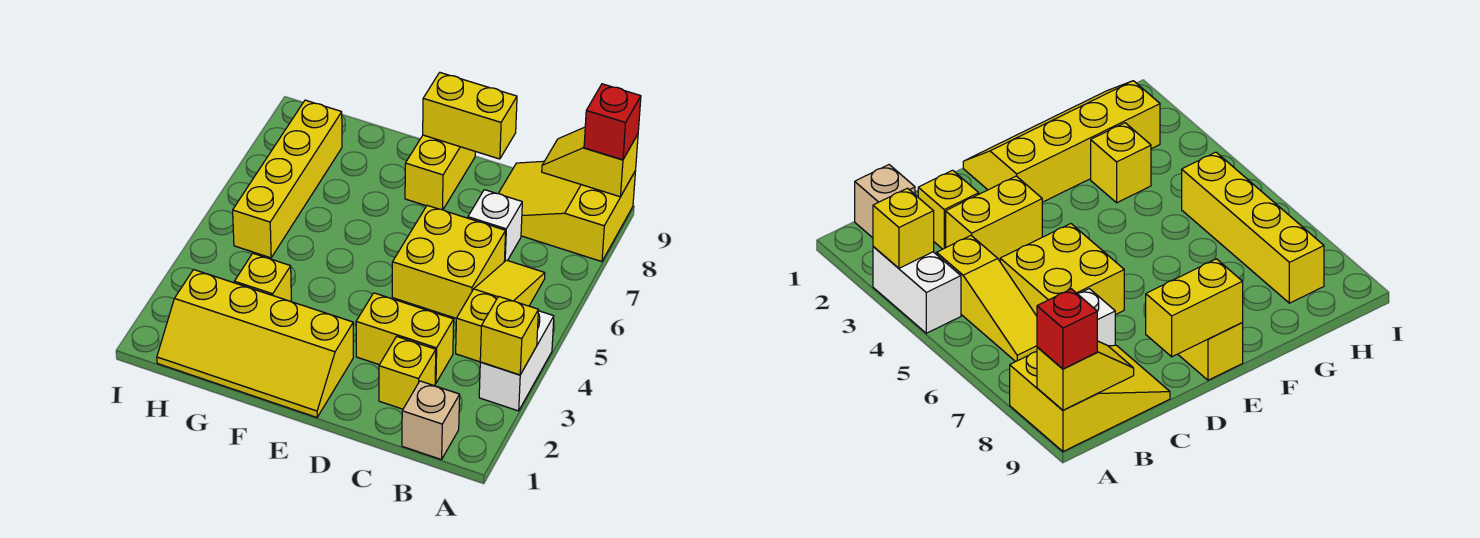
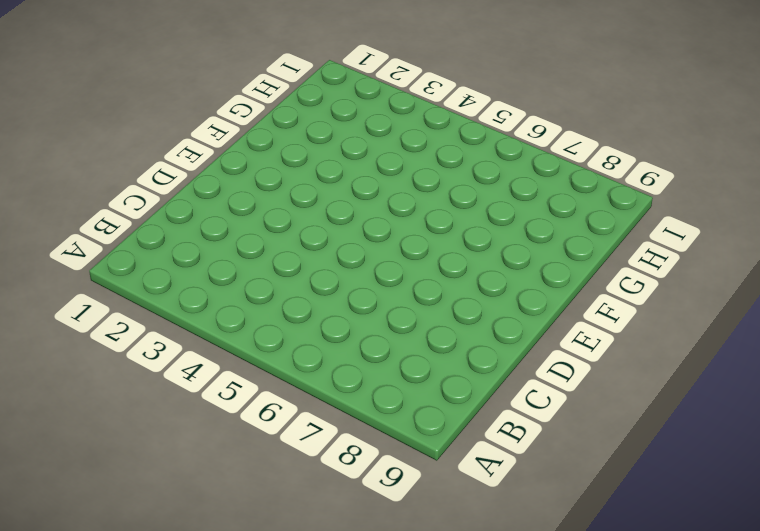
none -> white 1x2 brick [479,311,554,411]
none -> yellow 2x3 slope [498,161,635,262]
none -> tan 1x1 brick [402,381,460,460]

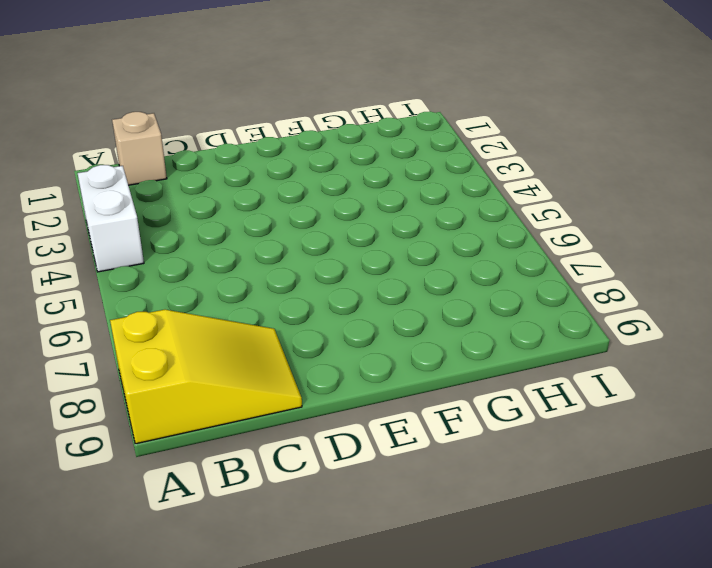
none -> yellow 1x3 slope [456,260,545,362]
none -> yellow 1x1 brick [379,336,436,409]
none -> yellow 1x2 brick [356,293,454,383]

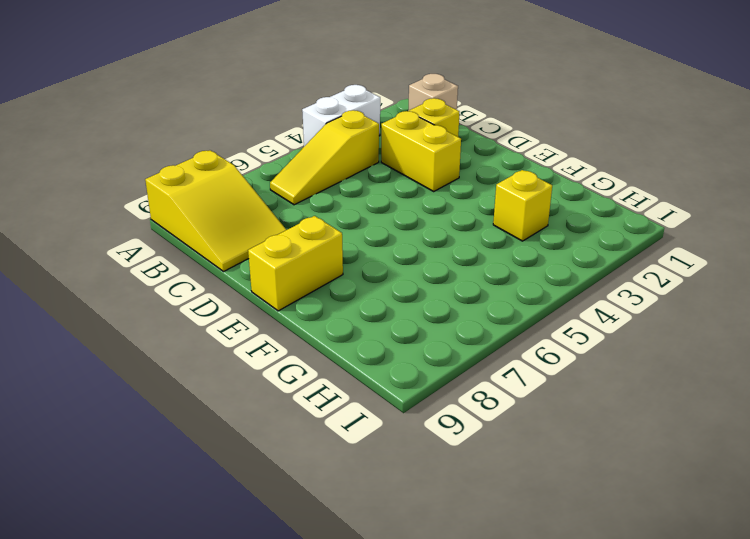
none -> yellow 2x2 brick [392,205,506,318]
none -> white 1x1 brick [468,190,522,262]
none -> yellow 2x4 slope [157,270,353,417]

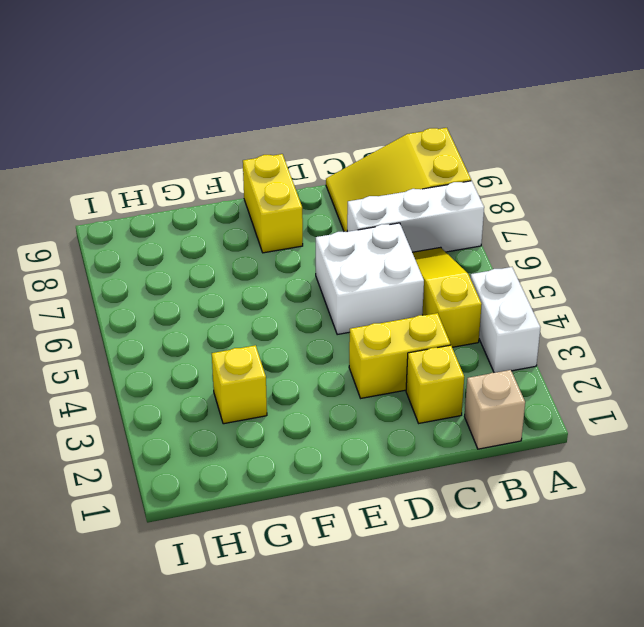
white 1x3 brick [347,181,484,252] -> white 1x1 brick [468,190,522,262]
white 2x2 brick [316,223,424,335] -> yellow 2x2 brick [392,205,506,318]
none -> yellow 2x4 slope [157,270,353,417]
none -> yellow 1x4 brick [233,100,342,258]
none -> yellow 1x1 brick [480,296,538,375]

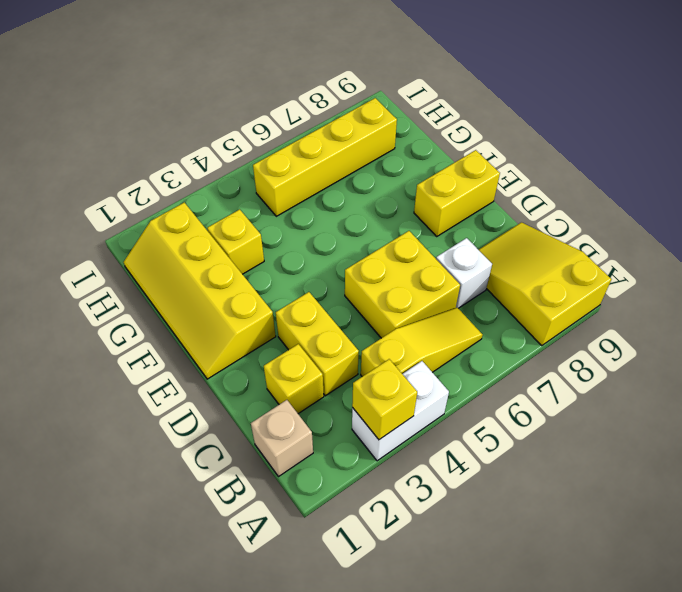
none -> yellow 1x2 slope [542,127,638,197]
none -> yellow 1x2 brick [423,73,517,159]
none -> red 1x1 brick [584,84,641,160]

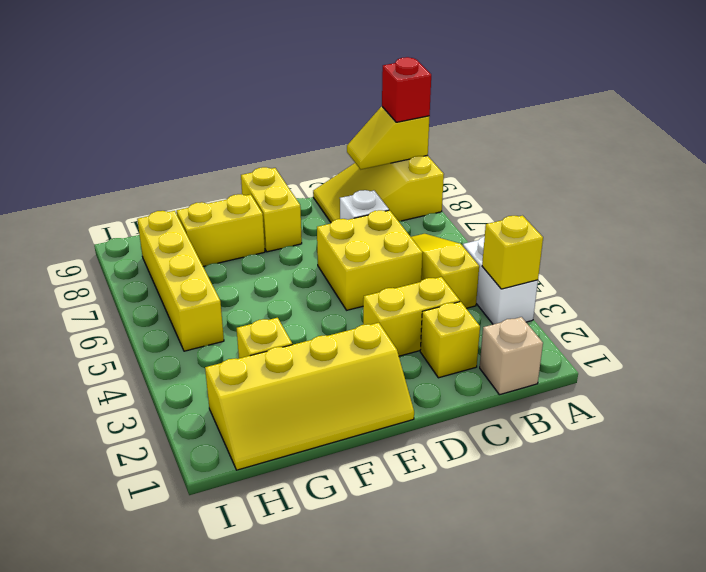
yellow 1x2 brick [177,194,265,266] -> yellow 1x2 brick moved to [423,73,517,159]

